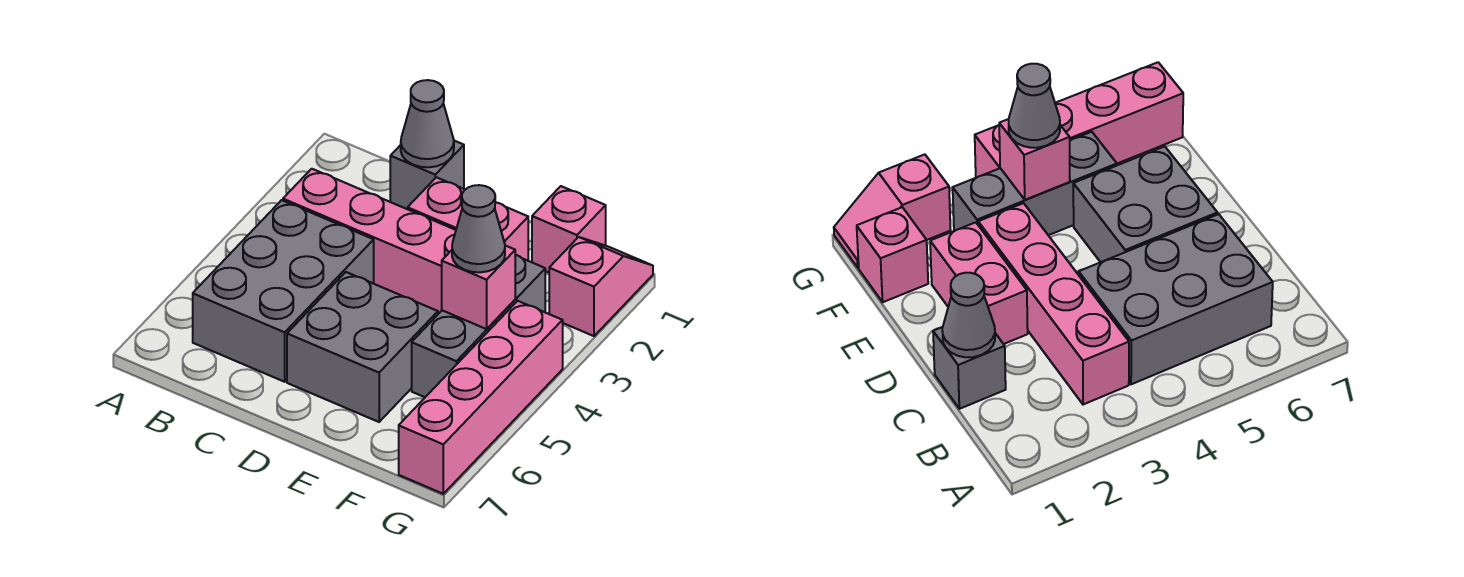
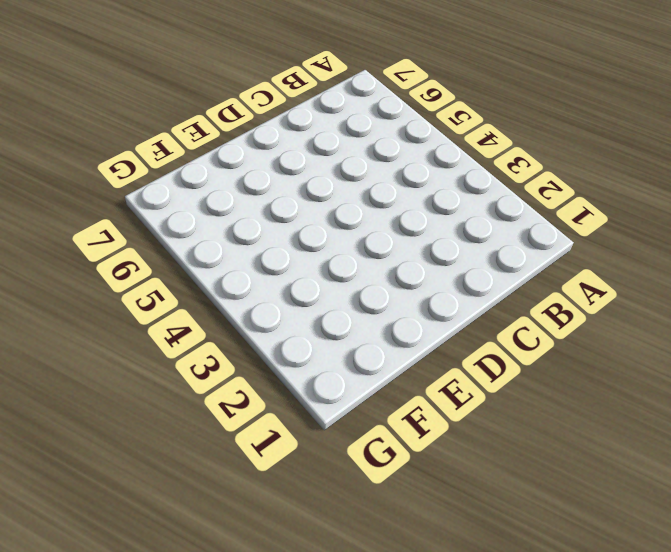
none -> pink 1x4 brick [283,169,456,314]
none -> grey 2x3 brick [193,200,374,382]
none -> grey 1x1 brick [390,141,464,209]

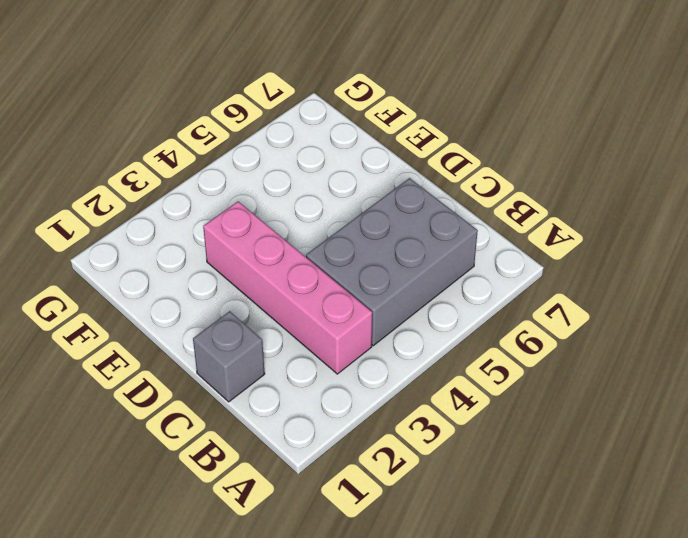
none -> pink 1x2 brick [408,177,528,261]
none -> grey 2x2 brick [287,272,438,422]
none -> pink 1x1 brick [532,186,606,272]

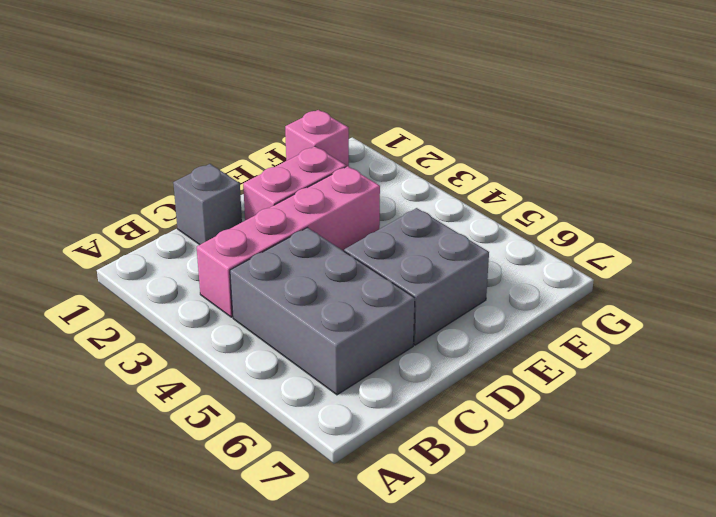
none -> grey 1x3 brick [412,255,545,397]
none -> pink 1x2 slope [549,237,653,336]
none -> pink 1x4 brick [399,301,563,494]

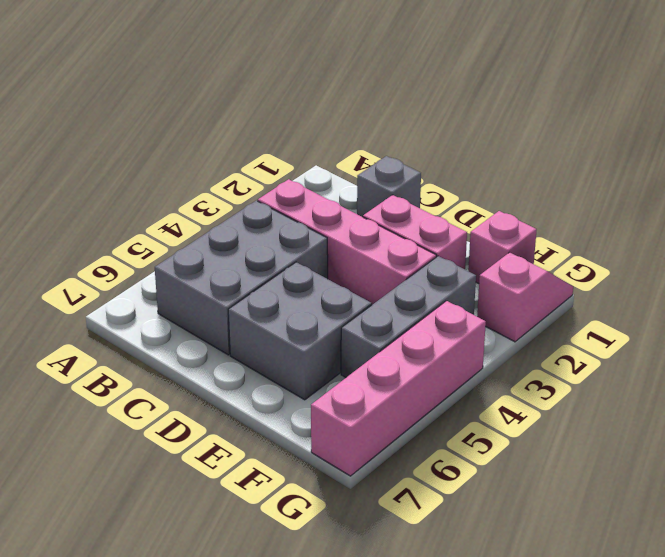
none -> grey 1x1 cone [401,80,454,167]
none -> pink 1x1 brick [442,246,515,329]
none -> grey 1x1 cone [452,185,505,272]

